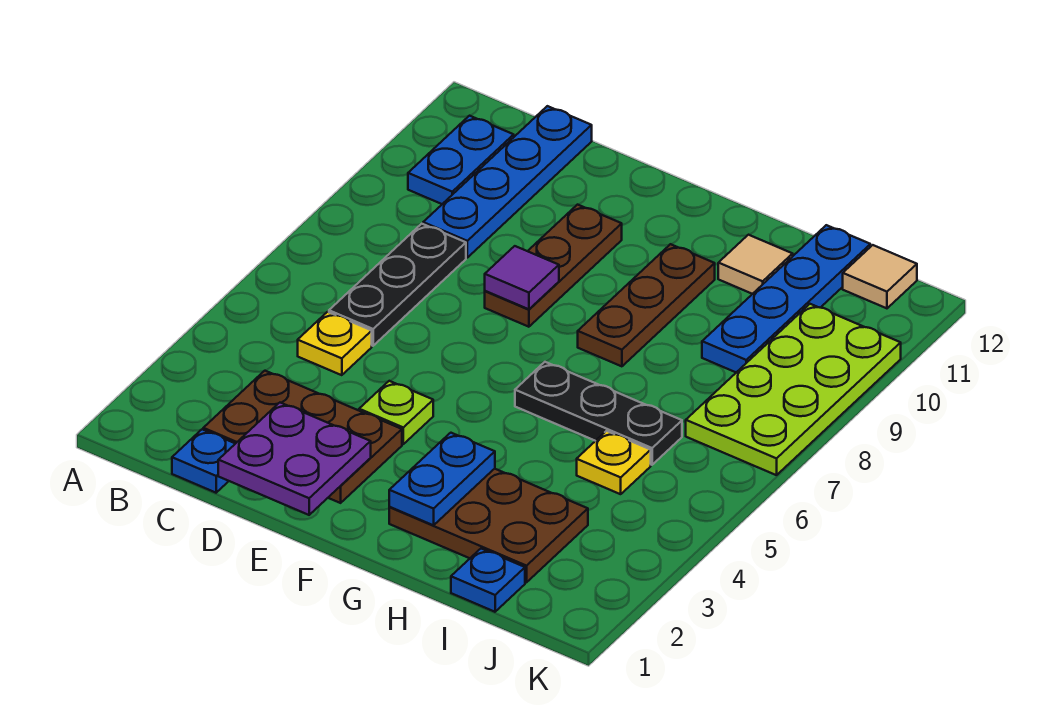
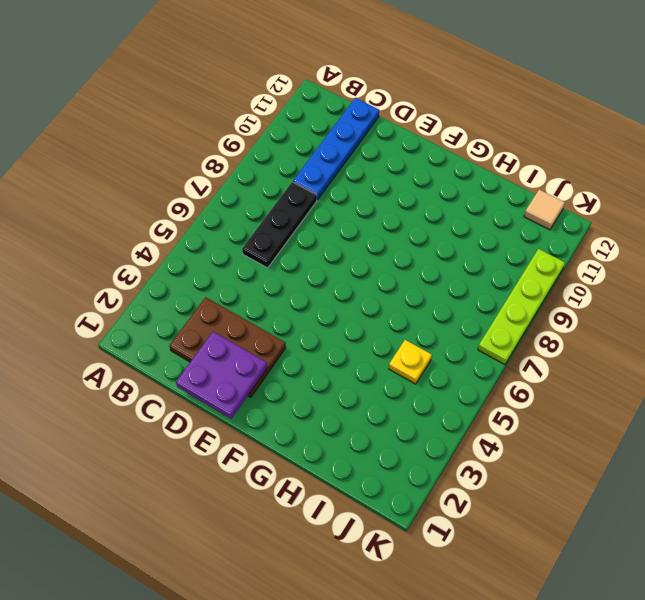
lime 1x4 plate [478,249,565,365] -> lime 2x4 plate [686,304,901,475]
none -> blue 1x2 plate [408,116,514,204]
none -> blue 1x1 plate [172,429,235,493]
none -> yellow 1x1 plate [298,312,372,375]

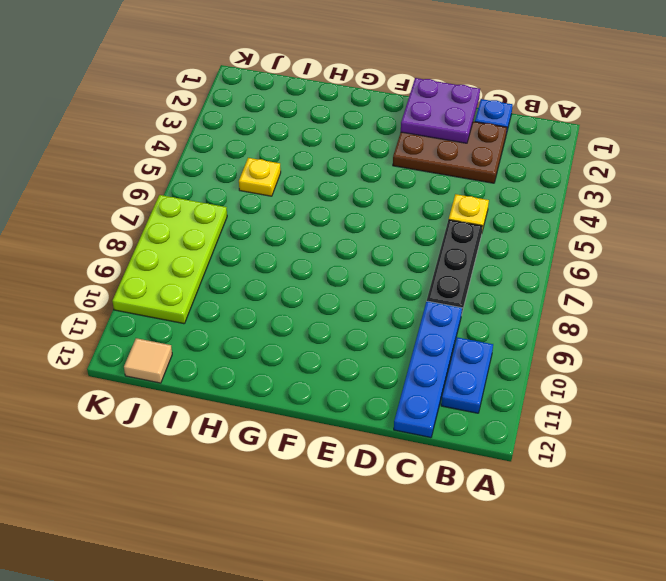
none -> lime 1x1 plate [359,381,433,444]
none -> brown 1x3 plate [485,205,622,327]
none -> brown 2x3 plate [389,469,588,582]

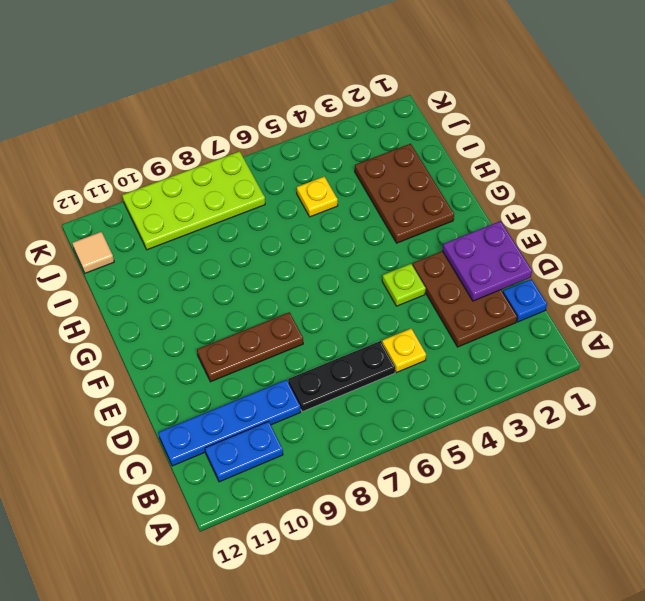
none -> black 1x3 plate [515,362,682,465]
none -> brown 1x3 plate [578,244,715,366]
none -> tan 1x1 tile [718,235,793,294]

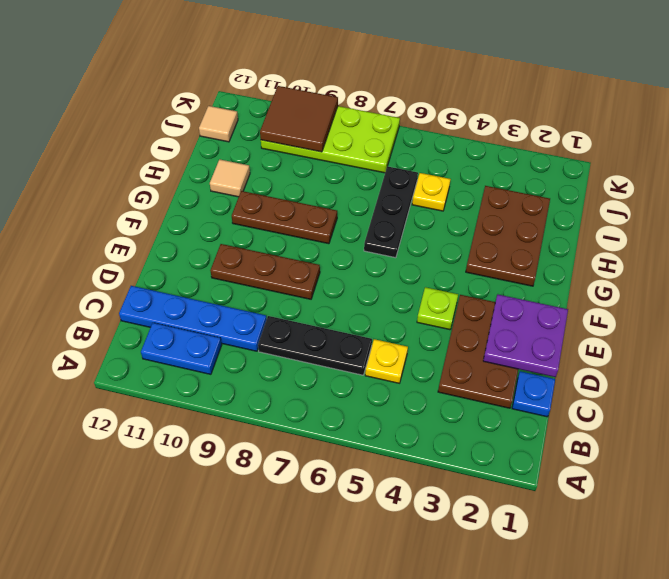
brown 2x2 tile [260,86,338,152] -> none
none -> blue 1x1 plate [451,549,525,612]
none -> blue 1x4 plate [702,225,870,372]
none -> purple 1x1 tile [485,246,559,309]

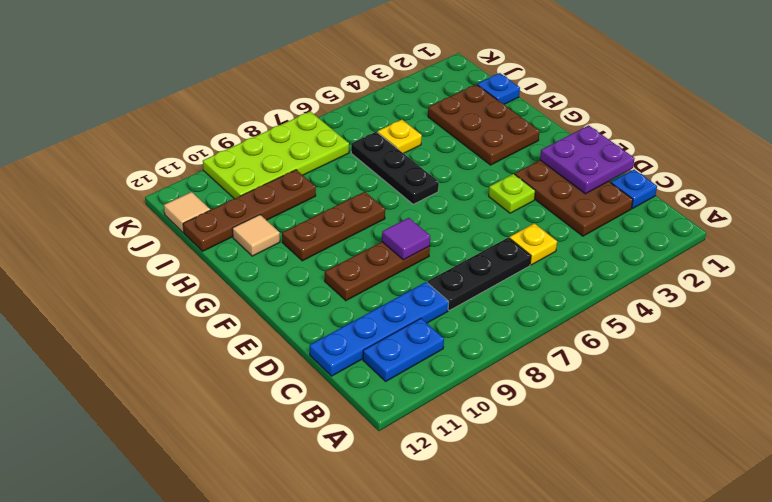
brown 1x4 plate [183,170,316,251] -> blue 1x4 plate [702,225,870,372]
none -> blue 1x2 plate [389,433,495,525]

